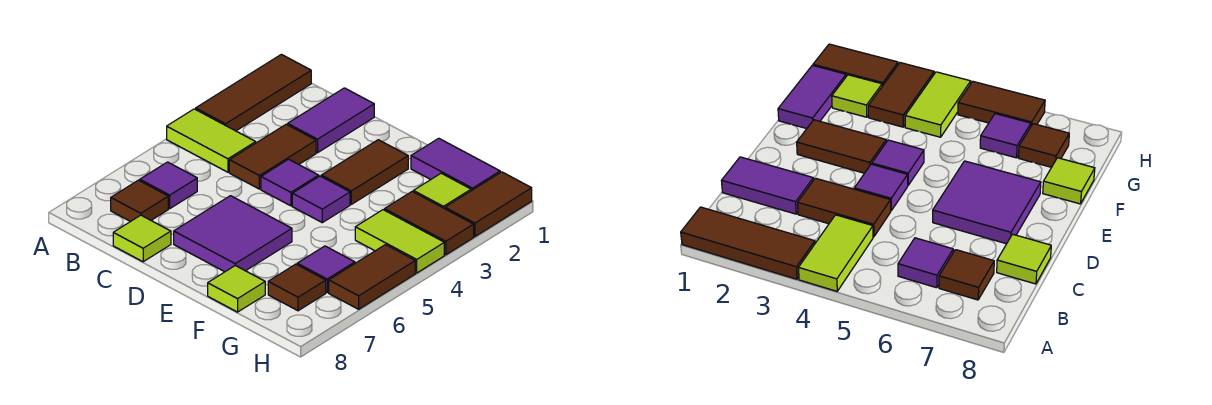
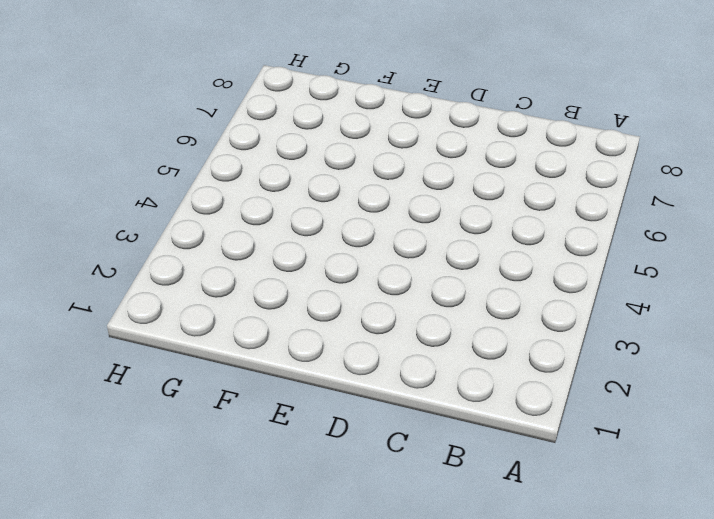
none -> brown 1x3 tile [196,54,311,131]
none -> lime 1x2 tile [167,109,256,172]
none -> purple 1x1 tile [140,162,197,208]

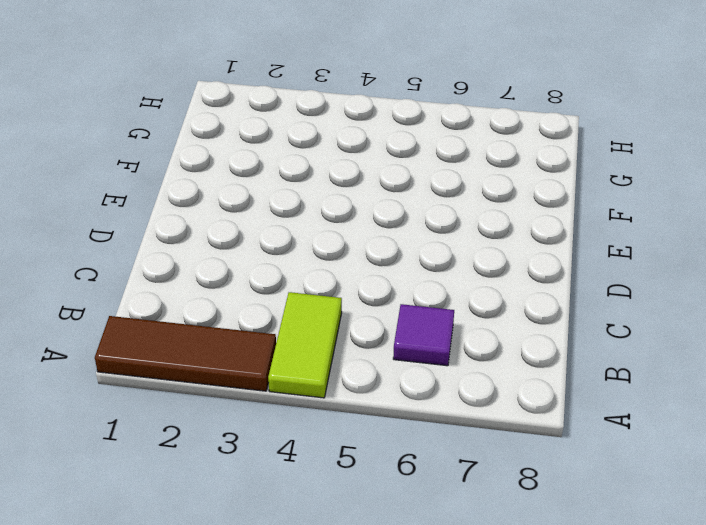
none -> brown 1x1 tile [111,180,168,222]
none -> purple 1x2 tile [288,88,374,153]
none -> brown 1x2 tile [229,124,316,189]

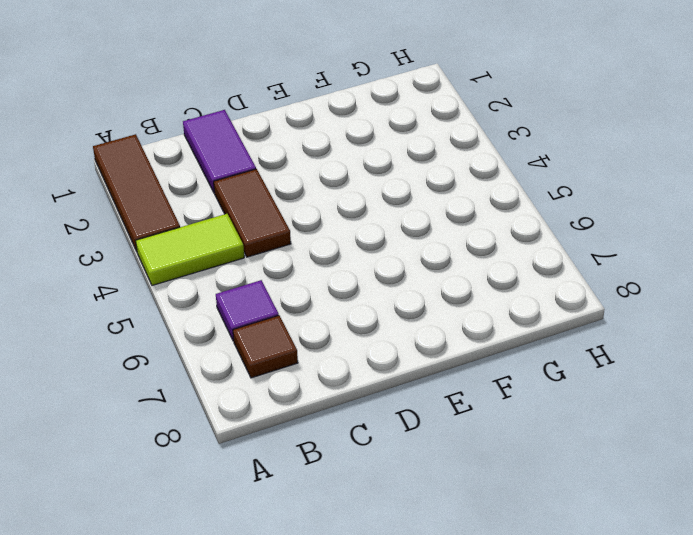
none -> lime 1x1 tile [113,215,171,262]
none -> purple 1x1 tile [261,159,319,206]
none -> purple 2x2 tile [174,196,292,272]

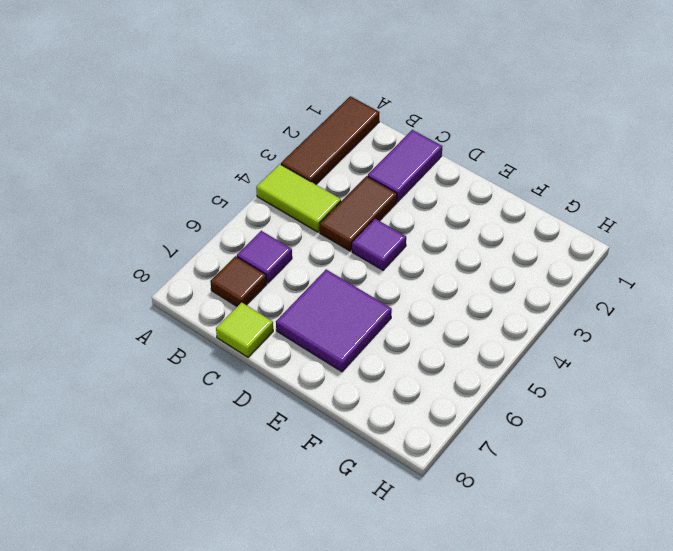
none -> brown 1x2 tile [321,140,408,204]
none -> purple 1x1 tile [292,176,350,223]
none -> purple 1x2 tile [411,138,500,191]

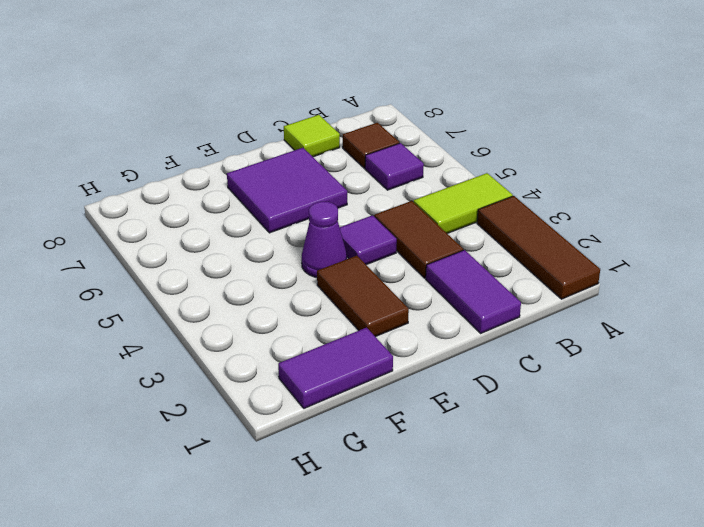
purple 1x1 cone [302,201,347,278] -> purple 1x1 tile [292,176,350,223]
none -> lime 1x1 tile [208,266,265,312]
none -> lime 1x1 tile [413,173,471,209]
none -> brown 1x2 tile [384,192,474,255]

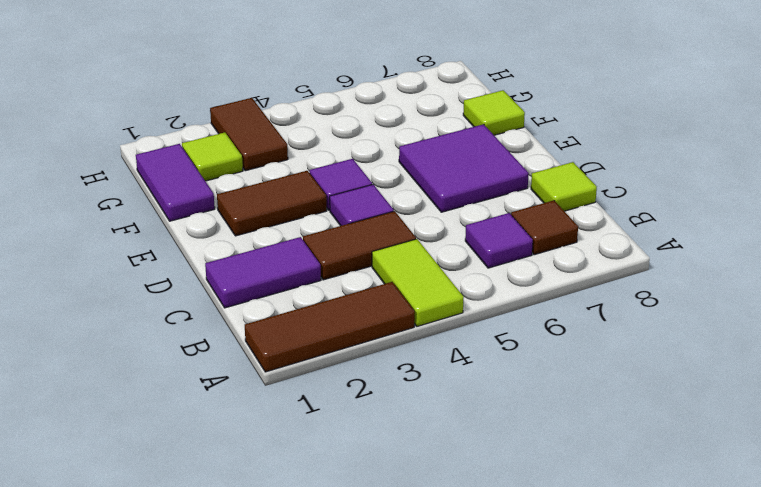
none -> lime 1x2 tile [355,210,444,273]
none -> purple 1x1 tile [297,246,355,292]
none -> brown 1x1 tile [268,264,326,311]

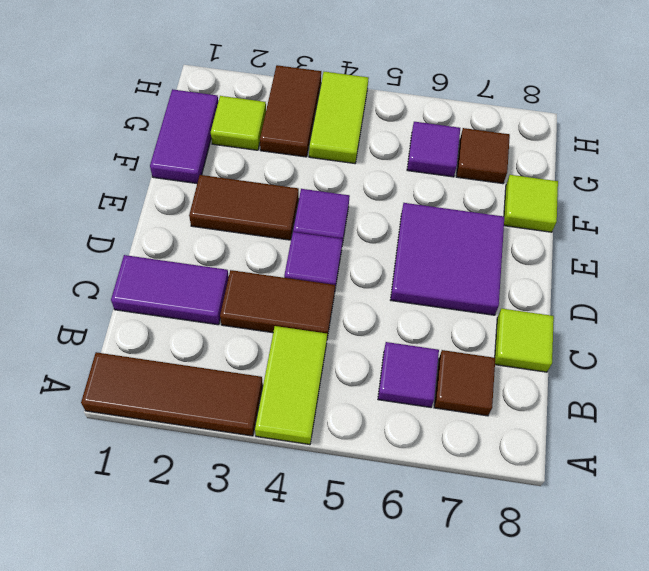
none -> brown 1x2 tile [445,172,532,237]
none -> brown 1x2 tile [329,245,415,309]

